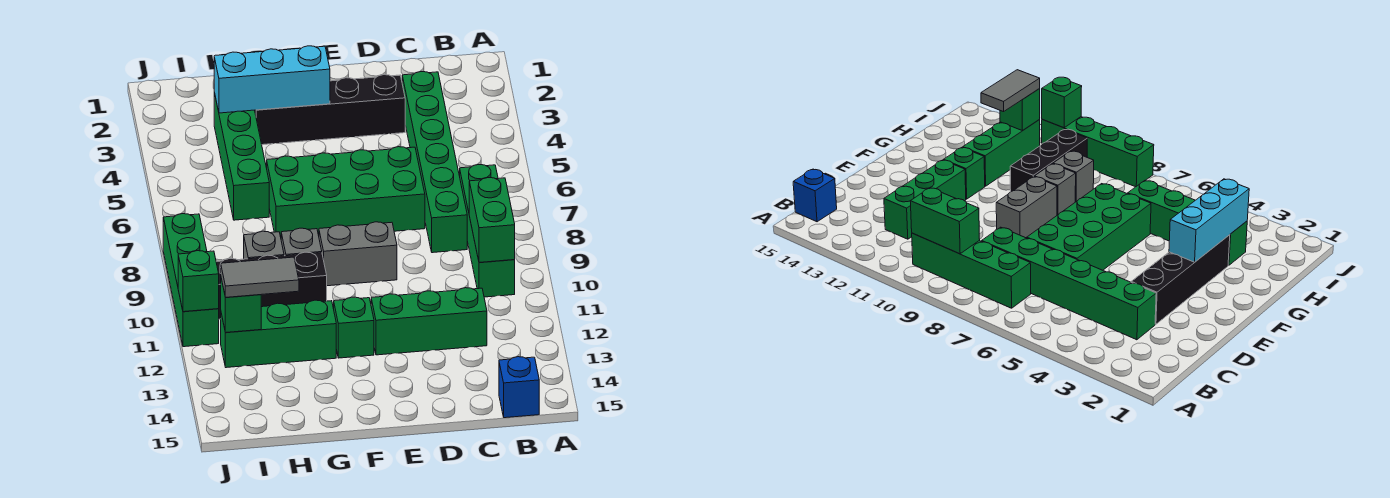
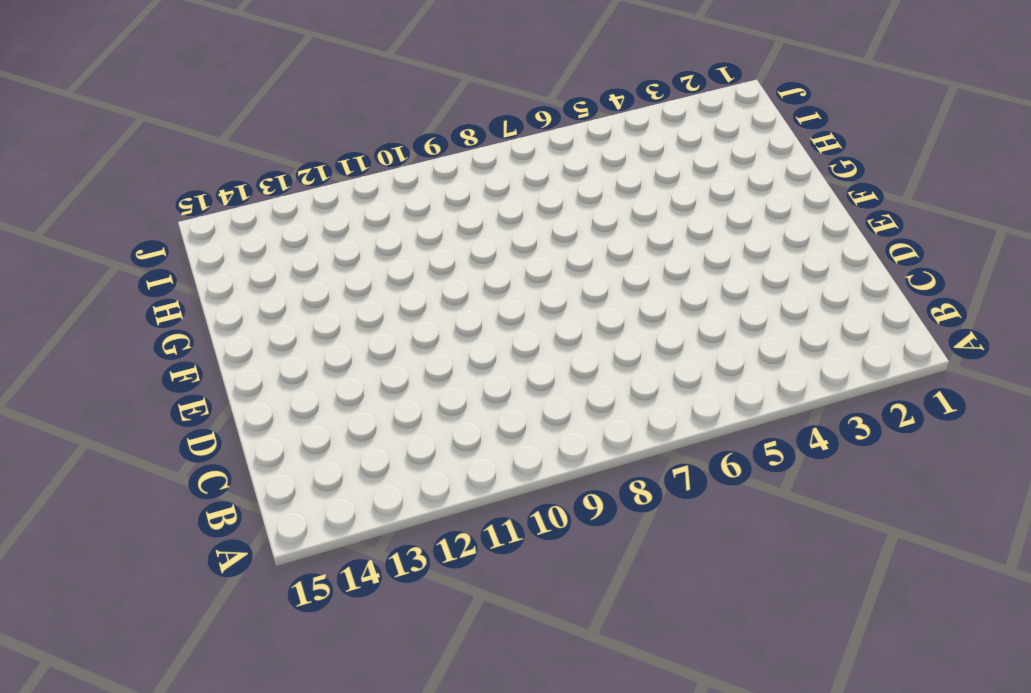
none -> green 1x4 brick [460,165,515,297]
none -> blue 1x1 brick [499,357,539,418]
none -> green 1x6 brick [402,72,467,253]

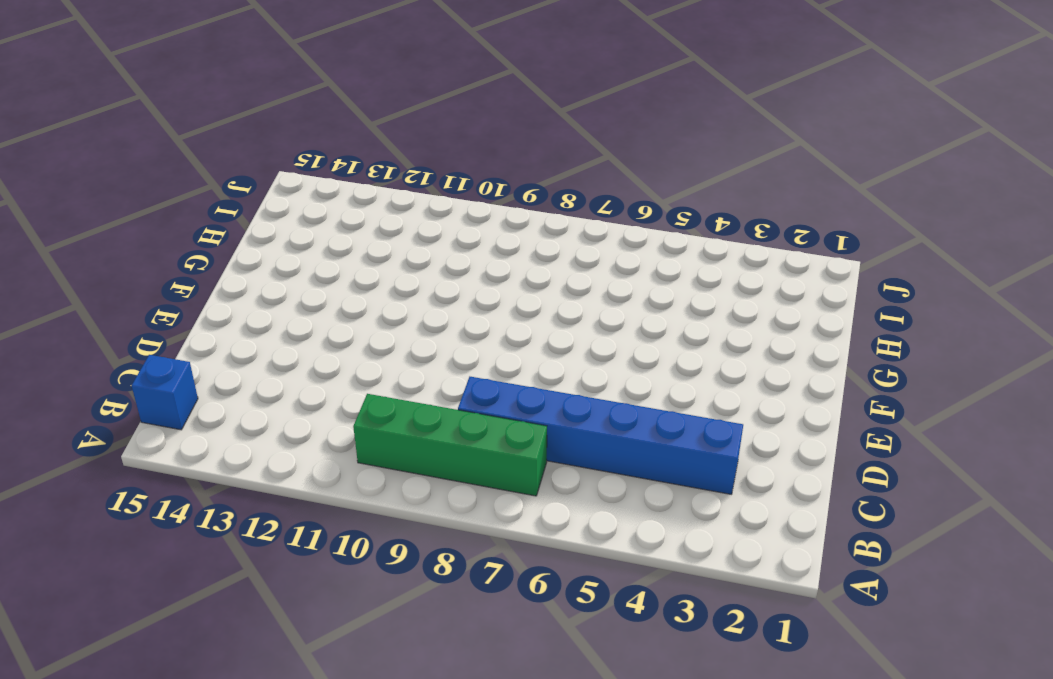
blue 1x6 brick [458,377,743,494] -> green 1x6 brick [402,72,467,253]
none -> green 1x3 brick [371,288,487,355]
none -> black 1x4 brick [255,75,405,145]
none -> green 2x4 brick [267,147,425,237]

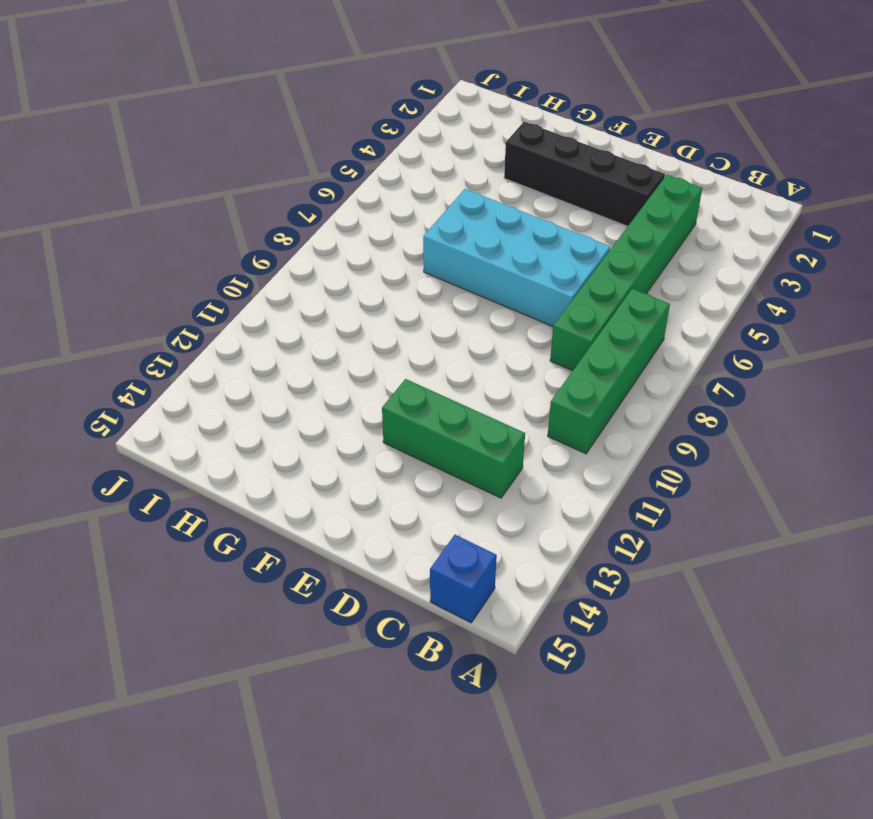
cyan 2x4 brick [423,189,610,326] -> green 2x4 brick [267,147,425,237]
none -> grey 1x2 brick [319,222,397,286]
none -> green 1x1 brick [334,297,374,358]
none -> grey 1x1 brick [281,228,322,256]

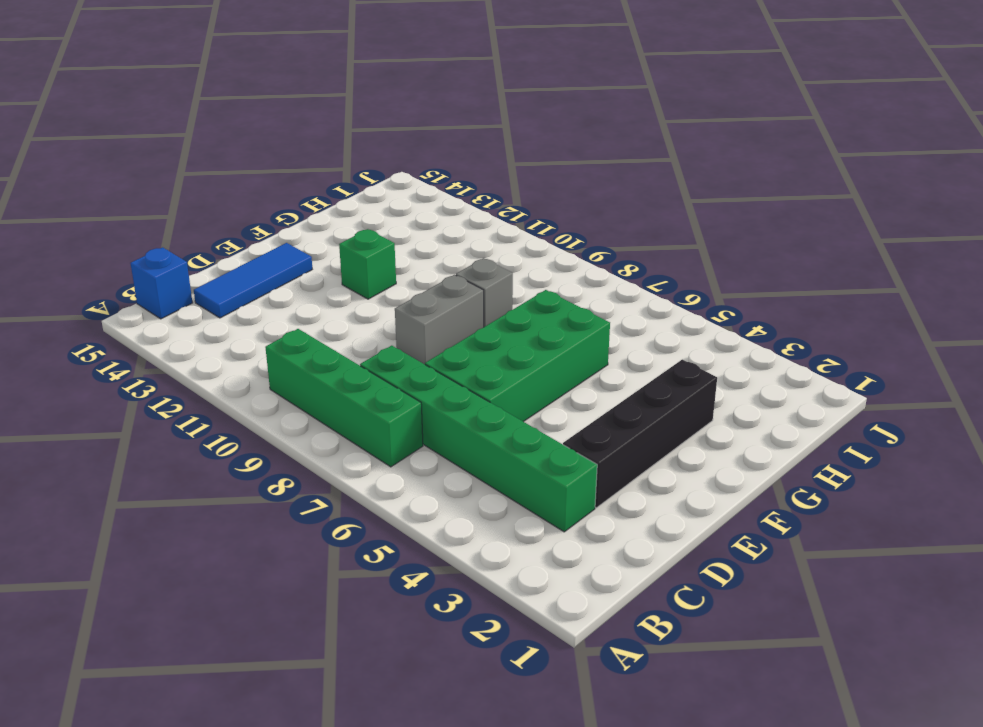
blue 1x3 tile [194,243,312,318] -> none
none -> green 1x3 brick [371,288,487,355]
none -> black 1x3 brick [216,252,327,319]
none -> green 1x3 brick [221,300,336,368]

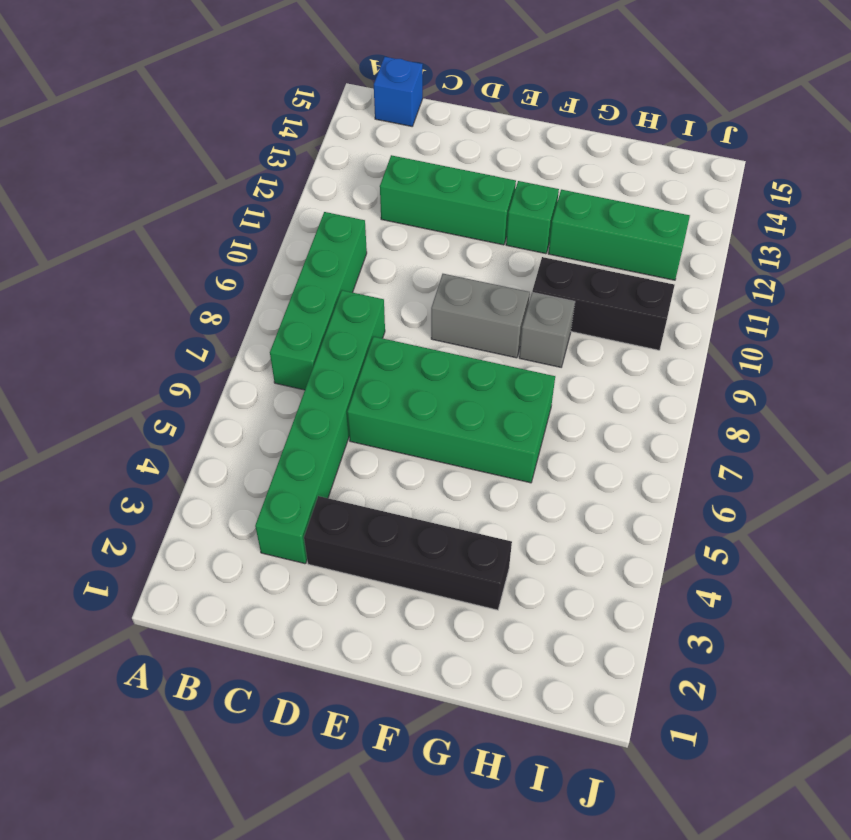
none -> green 1x4 brick [214,93,269,220]
none -> grey 1x1 brick [244,231,284,259]
none -> green 1x4 brick [163,214,219,347]

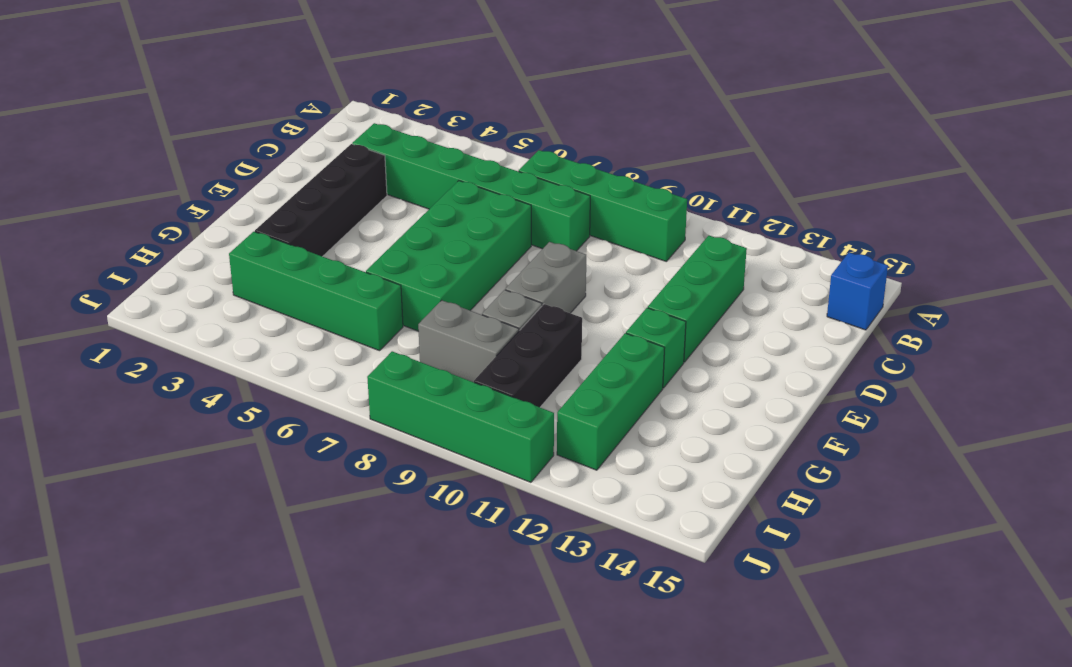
grey 1x2 brick [418,300,519,382] -> grey 1x1 brick [244,231,284,259]
none -> green 1x2 brick [469,178,515,262]
none -> cyan 1x3 brick [214,46,330,113]
none -> green 1x1 brick [221,279,261,333]

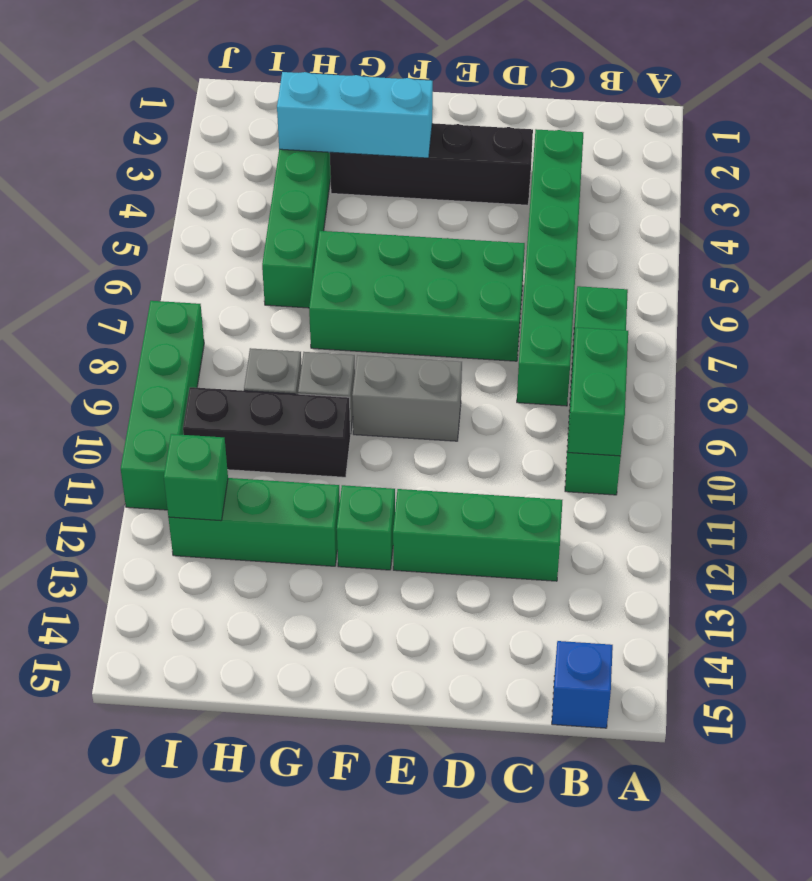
none -> green 1x1 brick [178,251,219,312]
none -> grey 1x2 tile [221,257,299,297]

